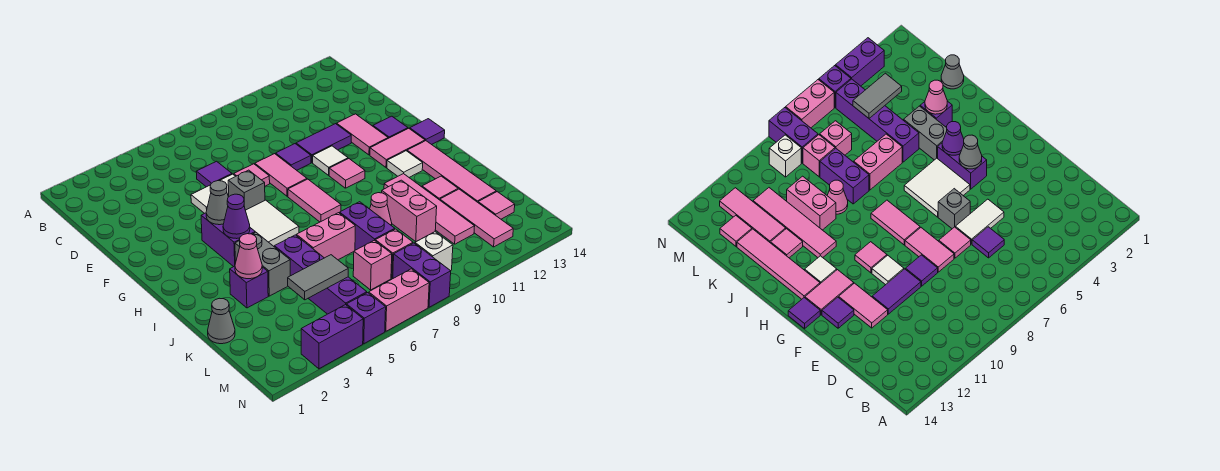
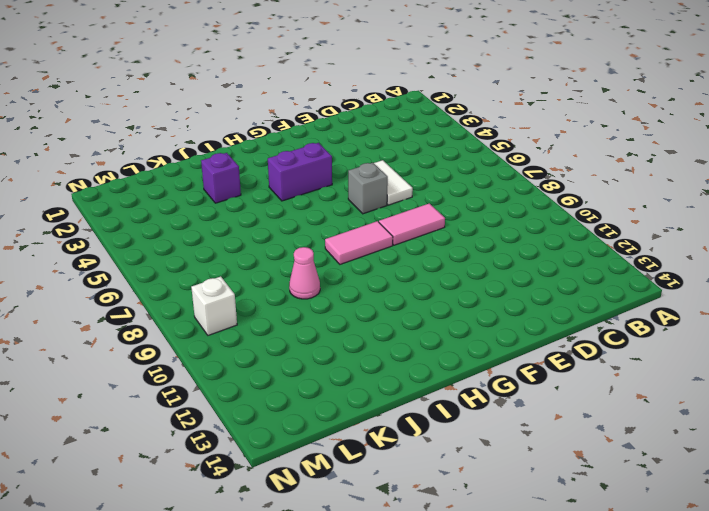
none -> purple 1x1 tile [196,161,232,187]
none -> pink 1x1 tile [234,164,270,186]
none -> purple 1x1 tile [276,144,311,170]
none -> purple 1x2 tile [296,124,351,163]

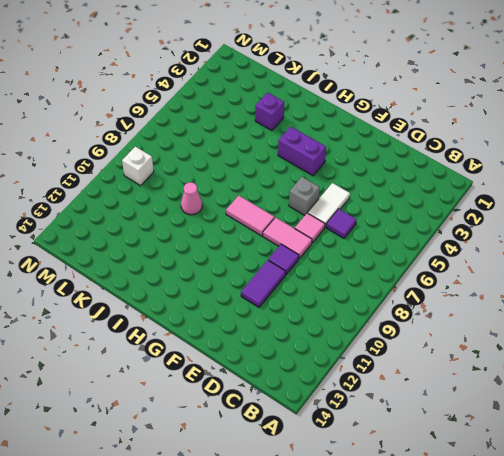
none -> pink 1x2 tile [337,114,388,155]
none -> white 1x1 tile [313,146,348,175]
none -> purple 1x1 tile [373,116,408,138]
none -> white 2x2 tile [245,200,299,246]

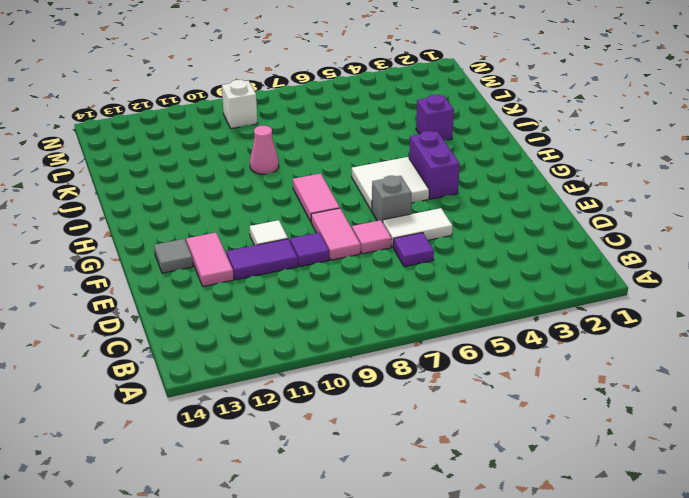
grey 1x1 tile [154,239,193,273] -> purple 1x1 tile [373,116,408,138]
none -> pink 1x1 tile [329,159,365,188]
none -> pink 1x2 tile [370,128,425,168]
none -> purple 1x1 tile [410,119,445,145]
none -> white 1x1 tile [387,151,423,177]

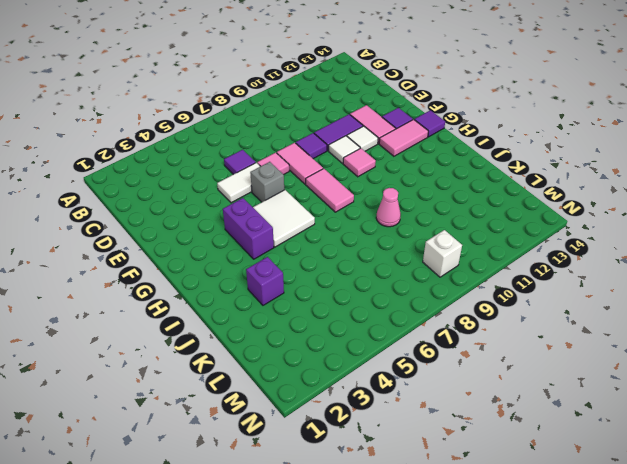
white 1x1 tile [347,126,378,151] -> white 1x1 tile moved to [387,151,423,177]
none -> pink 1x4 tile [407,141,496,202]
none -> grey 1x2 brick [235,232,290,296]
none -> pink 1x4 tile [384,174,475,244]
none -> purple 1x4 brick [274,235,367,314]

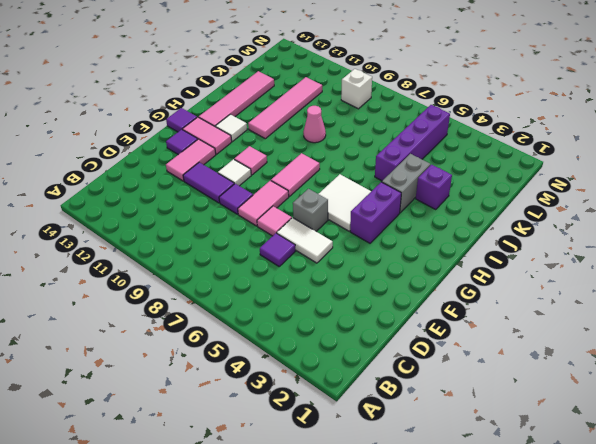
none -> pink 1x2 brick [296,213,355,260]
none -> purple 1x2 brick [340,202,395,250]
none -> pink 1x2 brick [382,180,437,242]
none -> pink 1x1 tile [422,176,458,200]

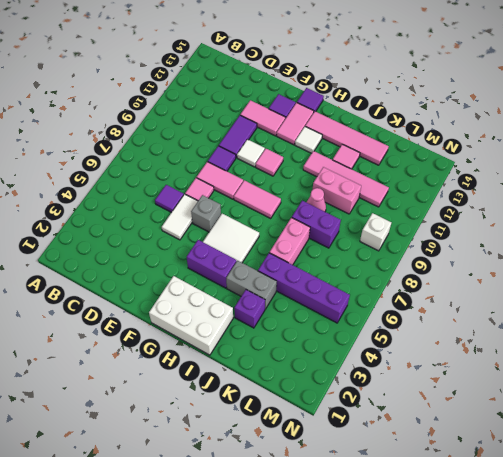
white 2x3 brick [149,276,233,355] -> none
none -> grey 1x1 cone [208,298,235,344]
none -> pink 1x3 tile [440,189,513,247]
none -> pink 1x1 brick [353,240,392,290]
none -> pink 1x1 brick [375,229,413,278]

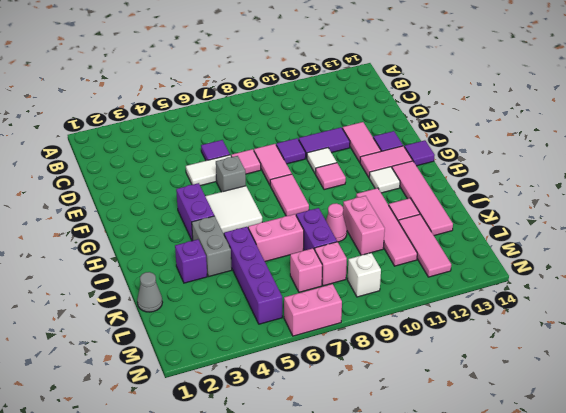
none -> pink 1x1 tile [478,192,515,219]
none -> purple 1x2 brick [393,243,451,307]
none -> purple 1x2 brick [301,305,363,369]
none -> purple 1x1 brick [347,293,386,344]

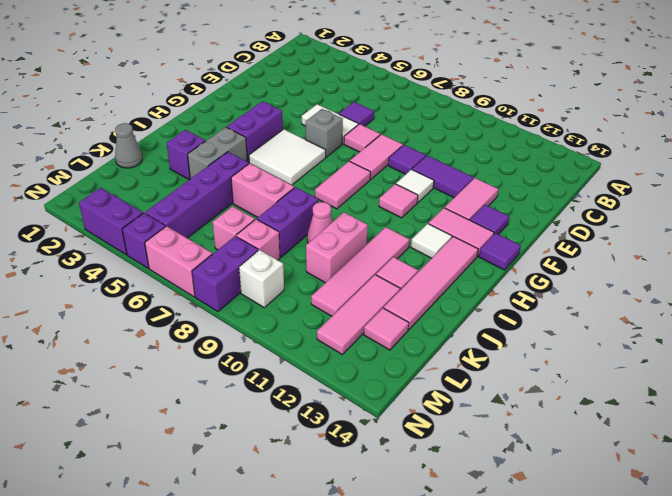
none -> grey 1x1 cone [206,181,228,225]
none -> purple 1x1 cone [223,194,250,239]
none -> pink 1x1 cone [235,234,262,279]
none -> grey 1x2 tile [288,255,348,300]

